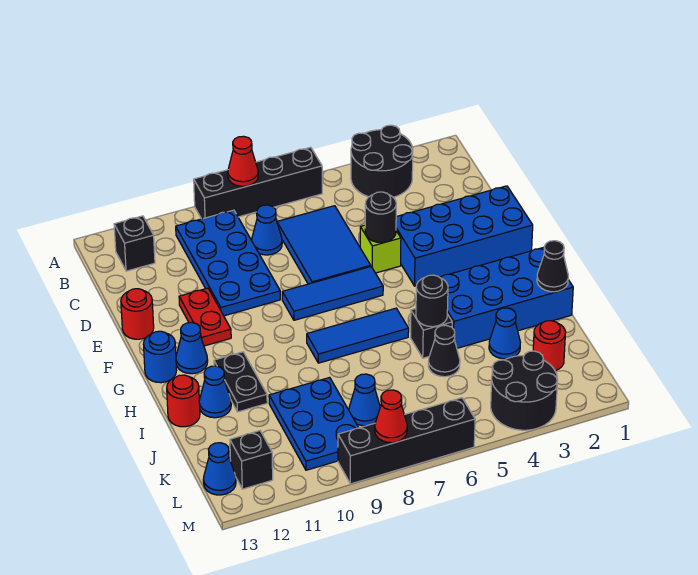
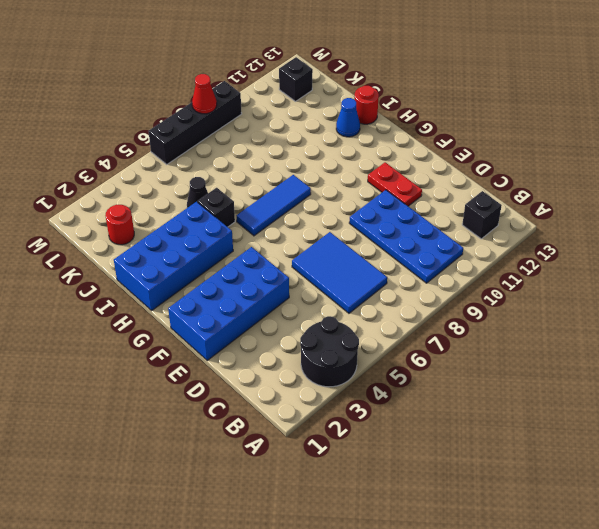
none -> black 1x4 brick [194,147,322,219]
none -> blue 1x1 cone [252,205,282,255]
none -> lime 1x1 brick [360,225,401,273]
none -> red 1x1 round brick [121,289,154,339]

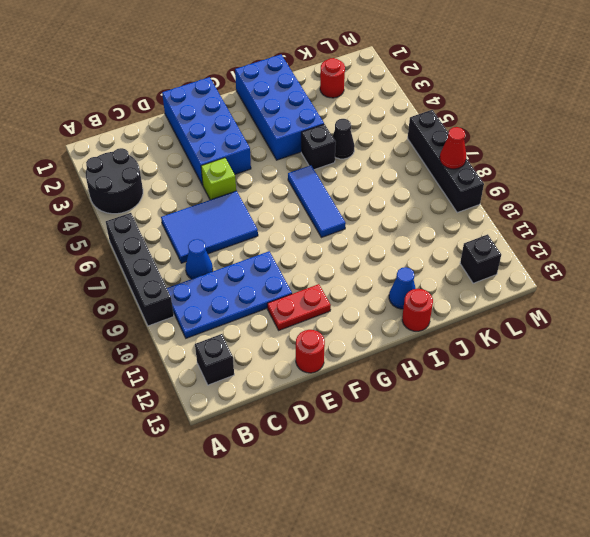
none -> blue 1x3 tile [282,267,383,320]
none -> blue 1x1 cone [176,323,208,374]
none -> blue 1x1 round brick [143,331,177,383]
none -> black 1x2 plate [214,352,267,412]

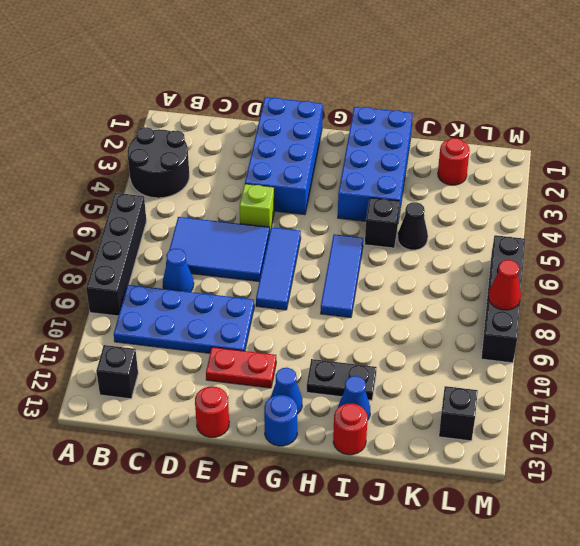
none -> blue 1x1 cone [489,308,520,359]
none -> blue 2x3 plate [269,377,359,470]
none -> blue 1x1 cone [349,374,380,426]
none -> black 2x2 round brick [491,351,558,430]

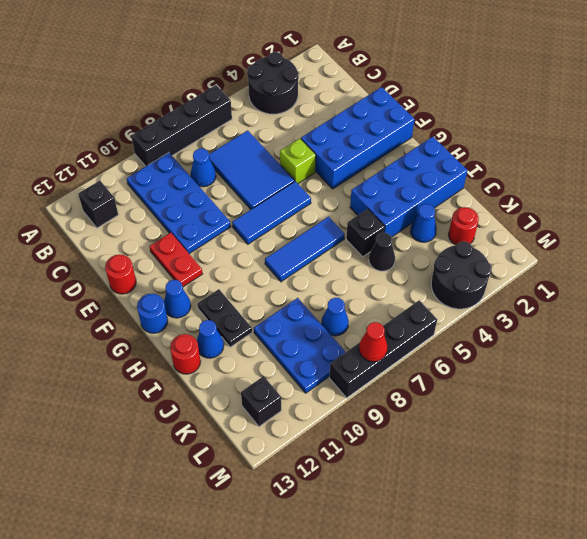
none -> blue 1x1 cone [203,443,236,495]
none -> red 1x1 cone [228,136,258,186]
none -> black 1x1 round brick [365,192,396,242]
none -> black 1x1 cone [537,241,568,292]

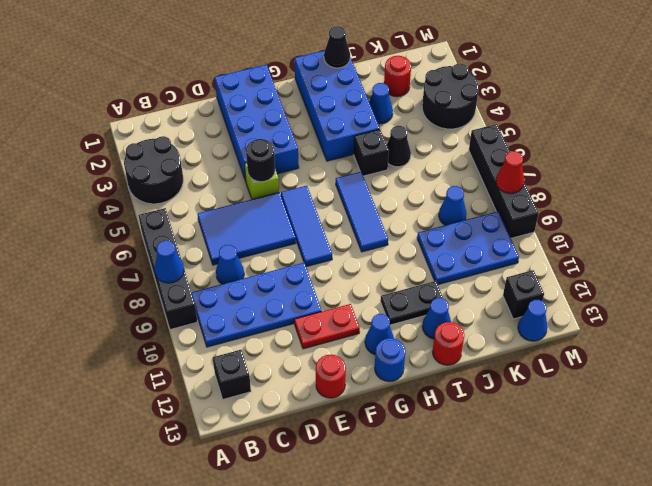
blue 1x1 cone [155,241,184,283] -> red 1x1 cone [228,136,258,186]
none -> black 1x1 round brick [416,275,448,327]

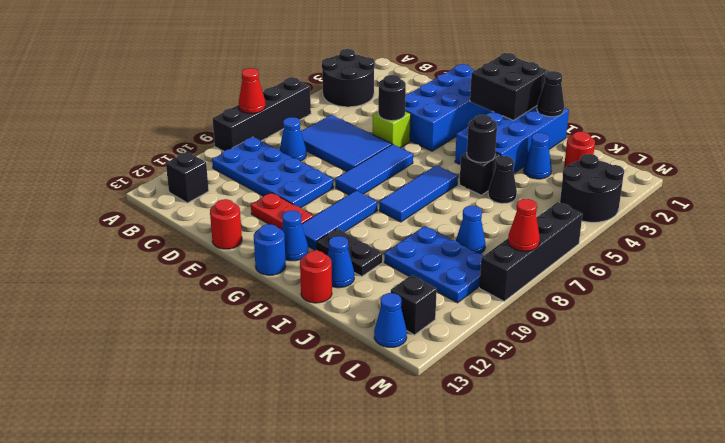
black 2x2 brick [470,53,549,120] -> none
blue 1x3 tile [302,191,377,250] -> none

